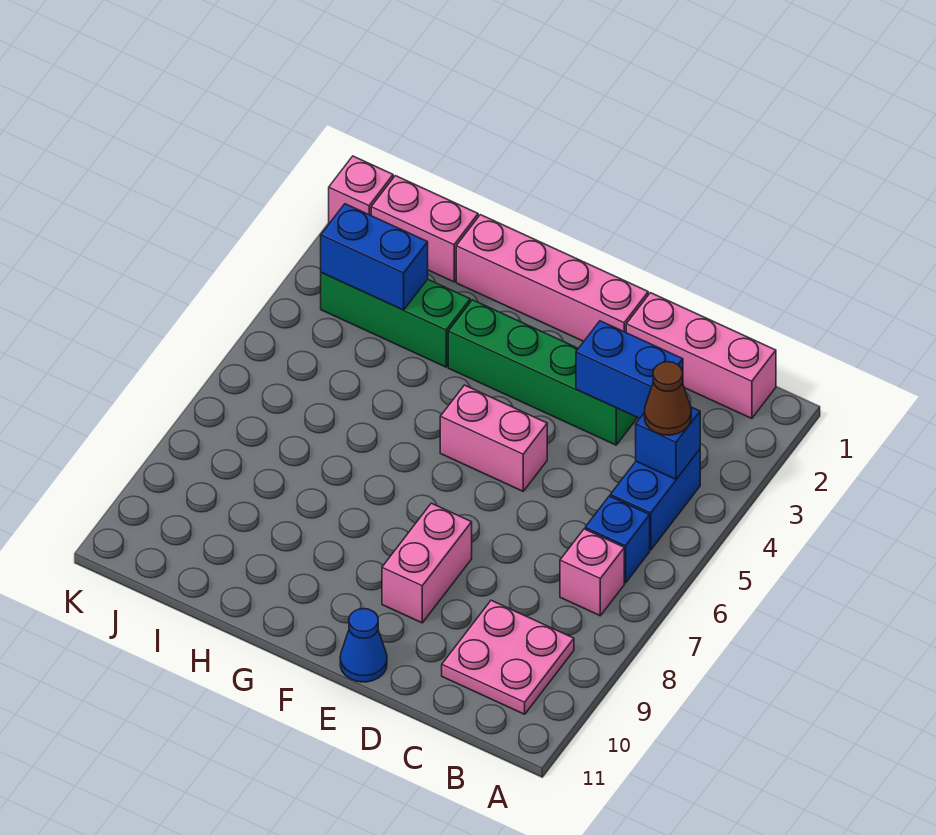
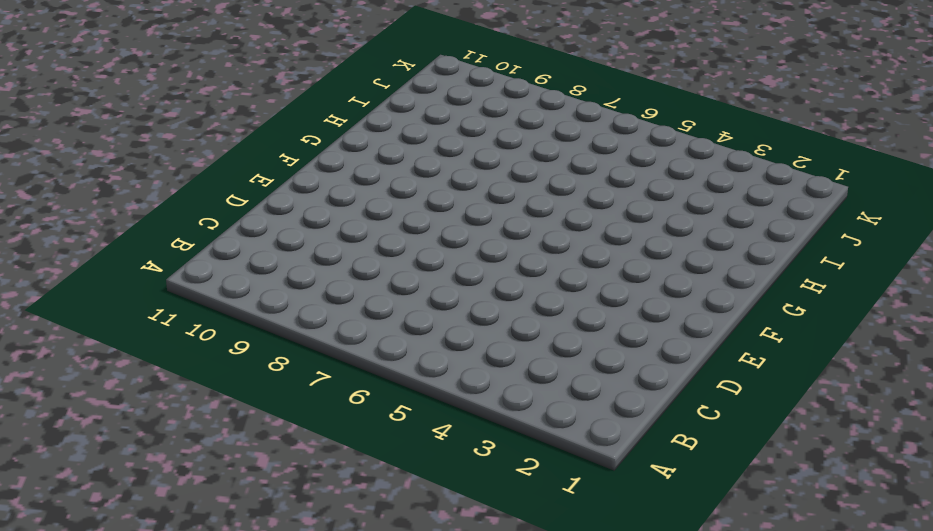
none -> pink 1x3 brick [626,293,776,419]
none -> blue 1x2 brick [610,449,700,550]
none -> blue 1x1 brick [585,496,650,583]

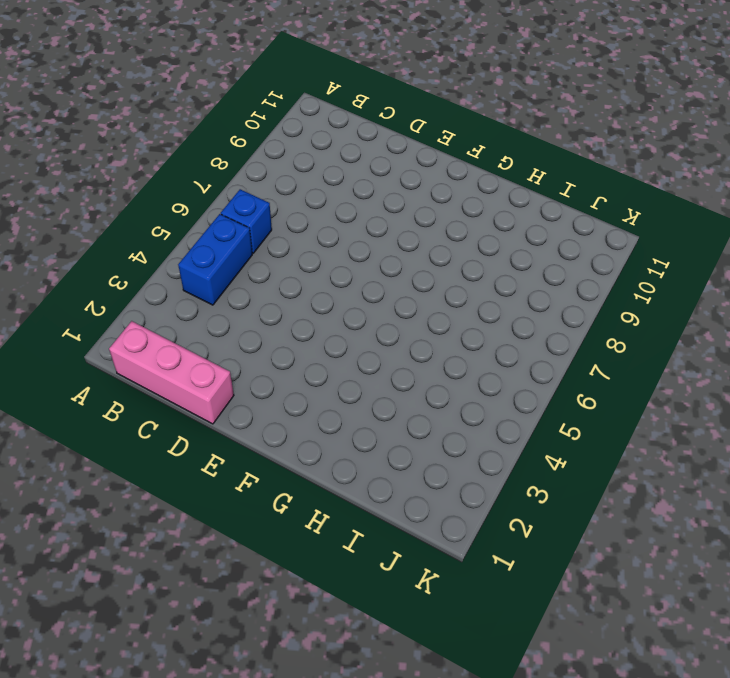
none -> pink 1x1 brick [560,529,624,616]
none -> pink 2x2 plate [442,600,574,714]
none -> green 1x4 brick [448,300,638,445]

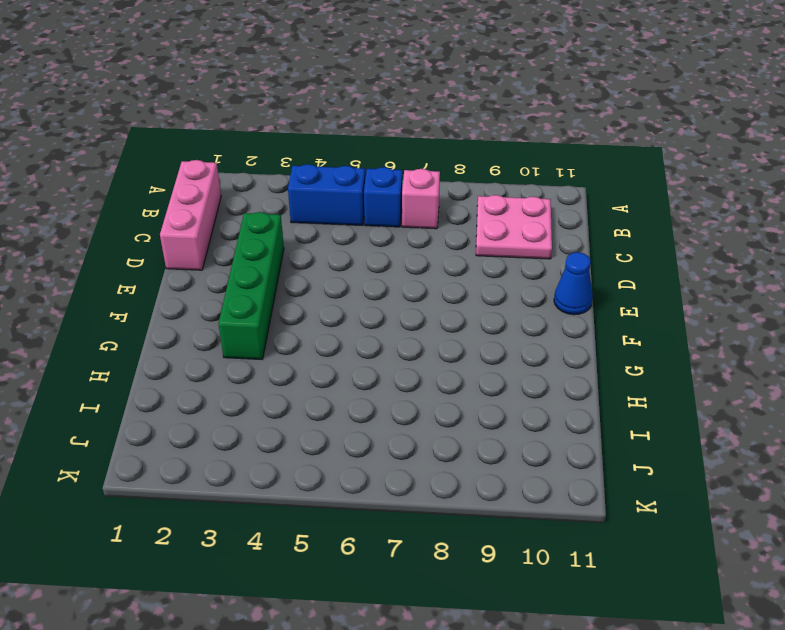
none -> pink 1x4 brick [456,215,648,341]
none -> pink 1x2 brick [440,385,547,491]
none -> pink 1x2 brick [382,503,472,623]

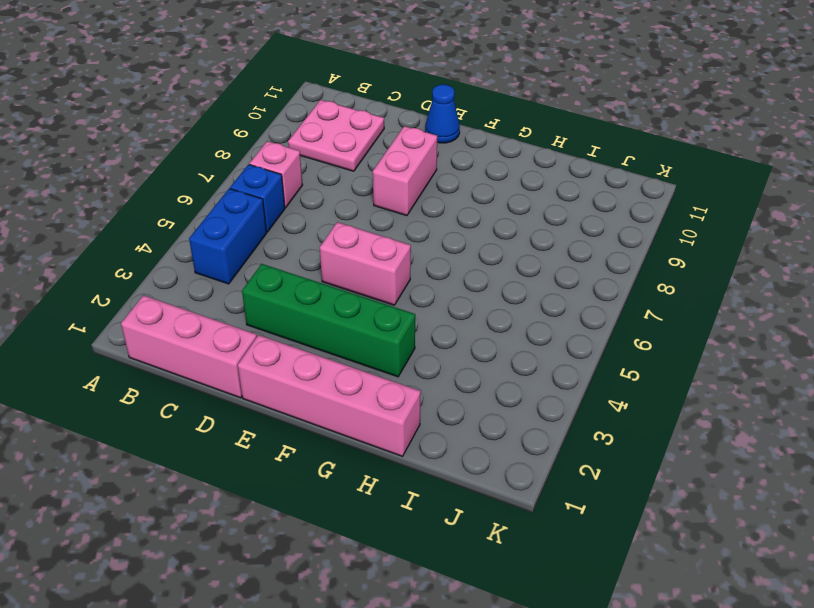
none -> green 1x3 brick [321,272,470,367]
none -> pink 1x2 brick [371,176,478,282]
none -> pink 1x1 brick [329,156,393,223]

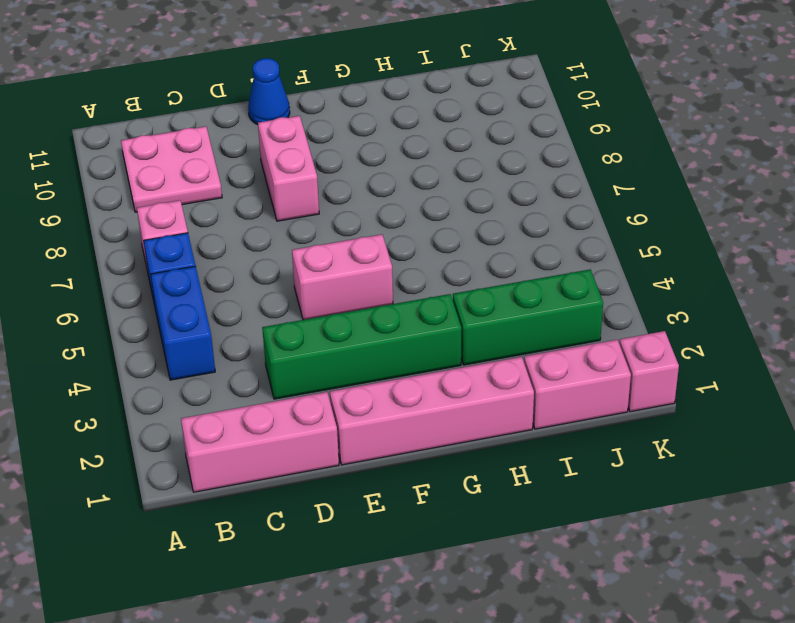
none -> blue 1x1 brick [636,407,700,479]
none -> blue 1x2 brick [576,321,683,418]
none -> blue 1x2 brick [321,204,428,310]

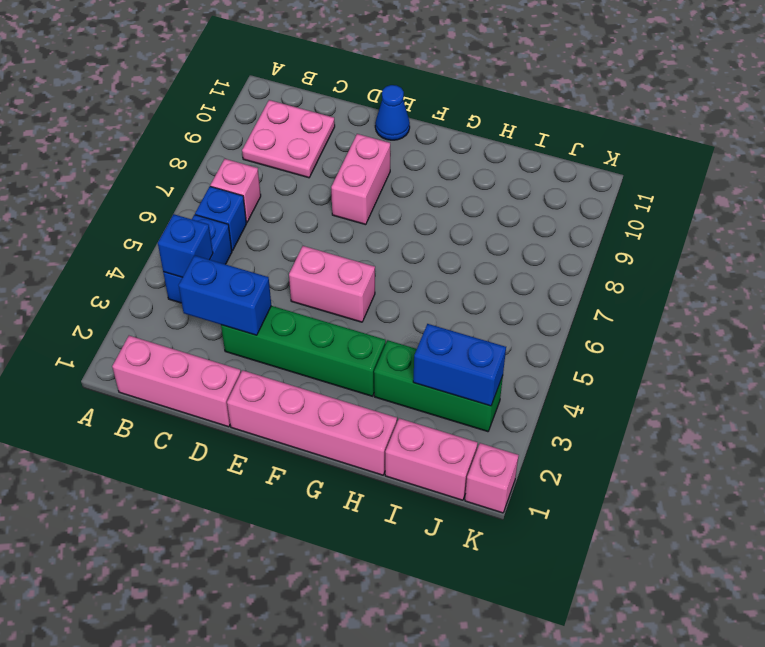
none -> brown 1x1 cone [645,362,691,435]

